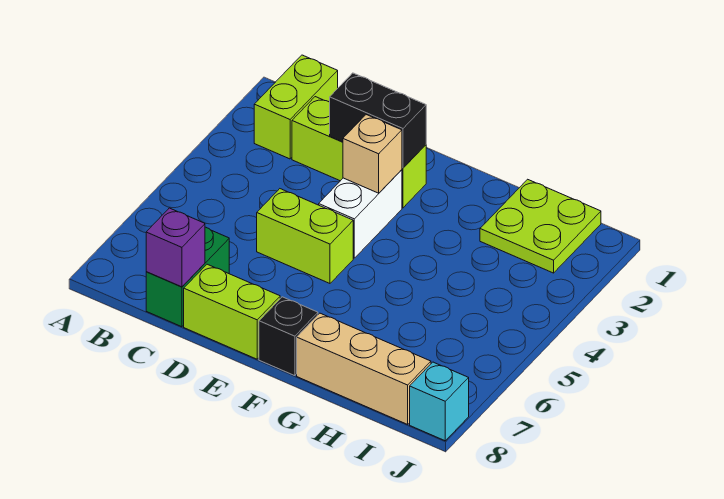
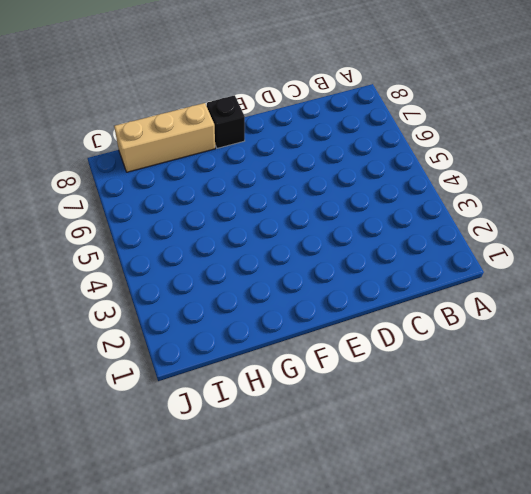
none -> lime 1x2 brick [254,55,338,159]
none -> lime 1x3 brick [292,97,426,208]
none -> green 1x2 brick [146,227,229,327]

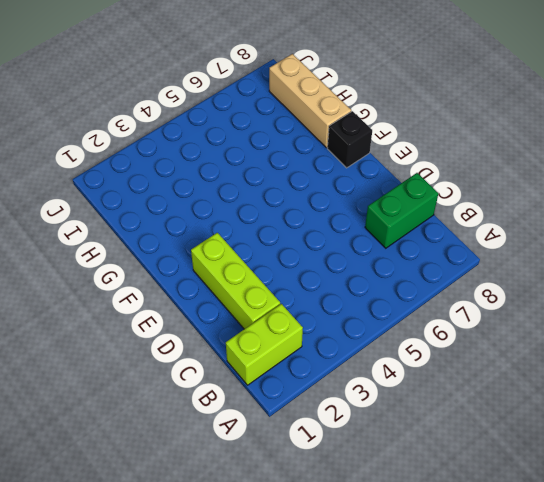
none -> lime 1x2 brick [257,189,353,283]
none -> lime 1x2 brick [184,264,280,359]
none -> white 1x2 brick [319,170,402,258]

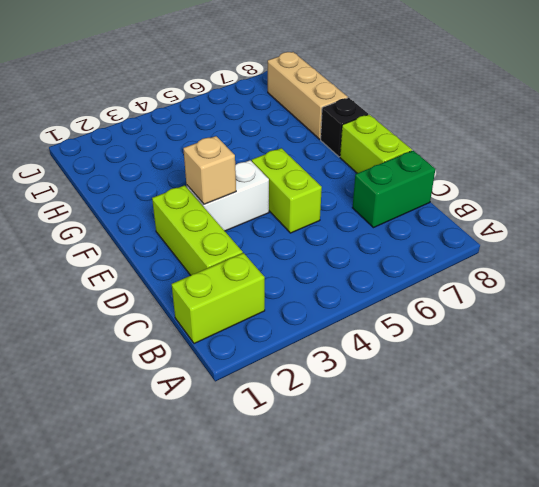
none -> lime 2x2 plate [480,179,601,273]
none -> cyan 1x1 brick [410,362,469,441]
none -> purple 1x1 brick [146,208,205,287]

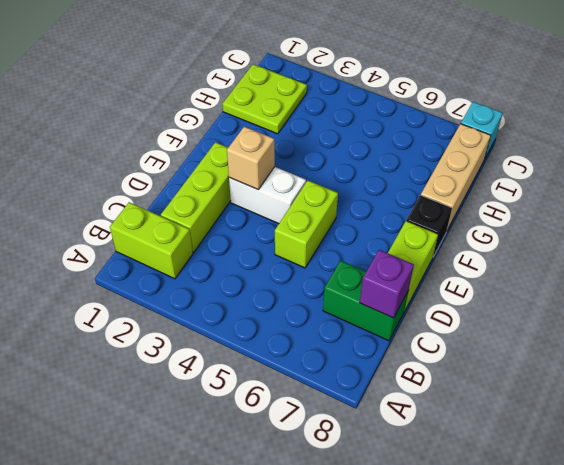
none -> black 1x2 brick [330,73,426,168]

